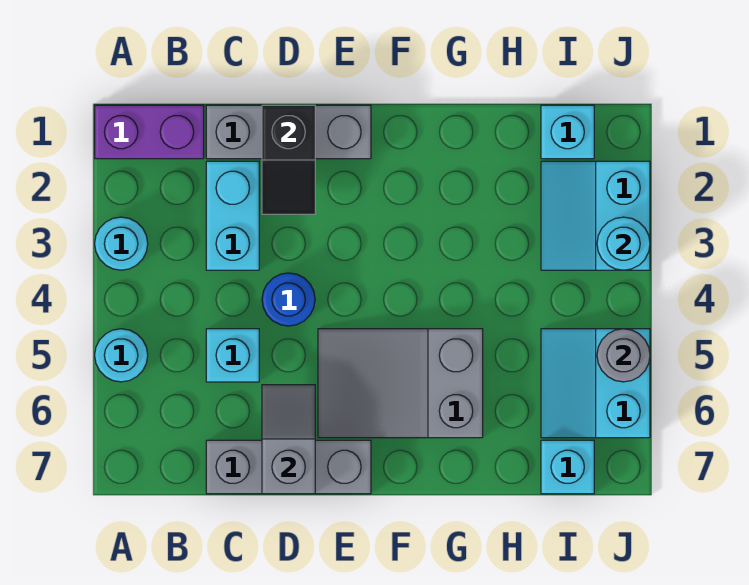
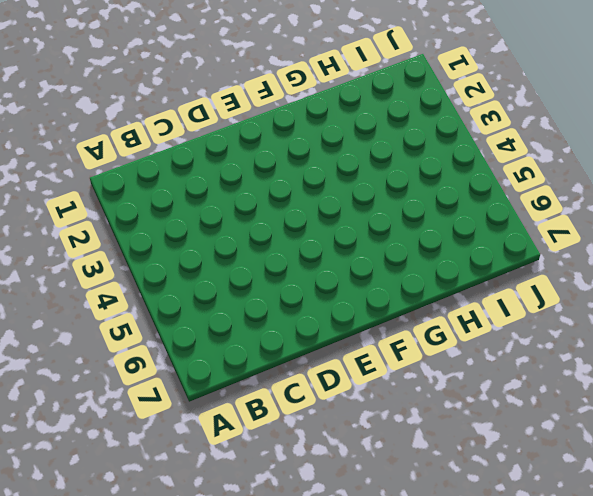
none -> purple 1x2 brick [95,105,204,159]
none -> cyan 1x1 round brick [95,217,148,270]
none -> cyan 1x1 round brick [95,329,148,382]

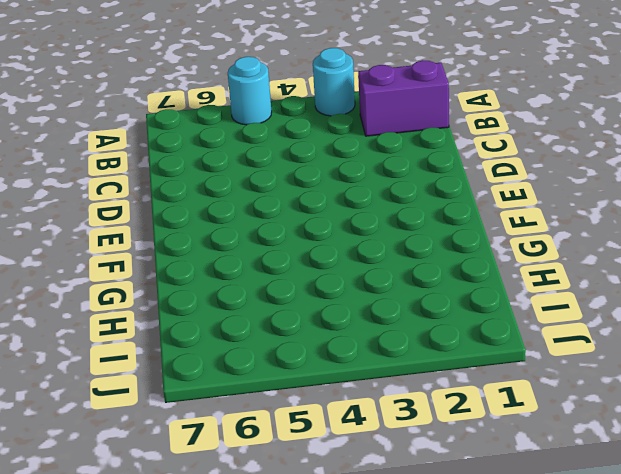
purple 1x2 brick [358,60,449,136] -> purple 1x2 brick turned to [95,105,204,159]
none -> grey 1x3 brick [206,105,371,159]
none -> cyan 1x2 brick [206,161,259,270]
none -> cyan 1x1 brick [206,329,259,382]

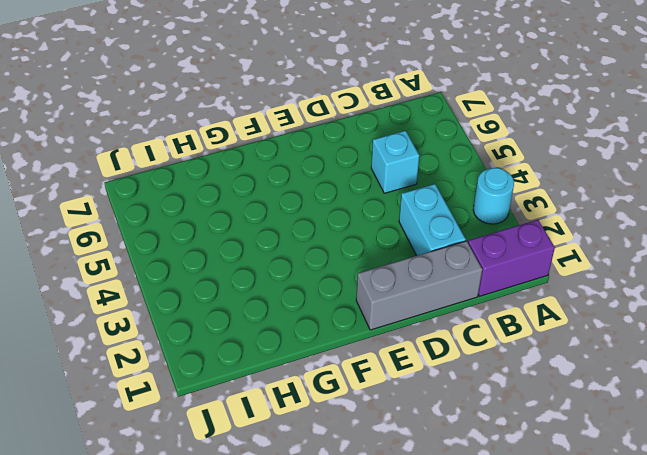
none -> cyan 1x1 round brick [95,329,148,382]
none -> grey 1x3 brick [206,440,371,494]
none -> blue 1x1 round brick [262,273,315,326]

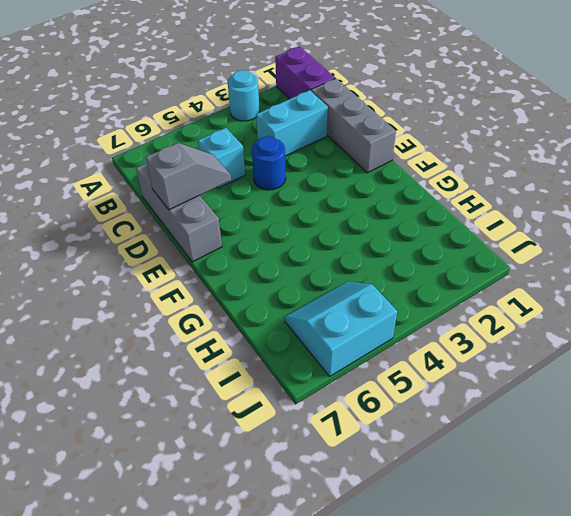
none -> cyan 1x1 round brick [95,329,148,382]
none -> grey 2x3 slope [318,329,483,438]
none -> cyan 1x1 brick [541,105,594,159]

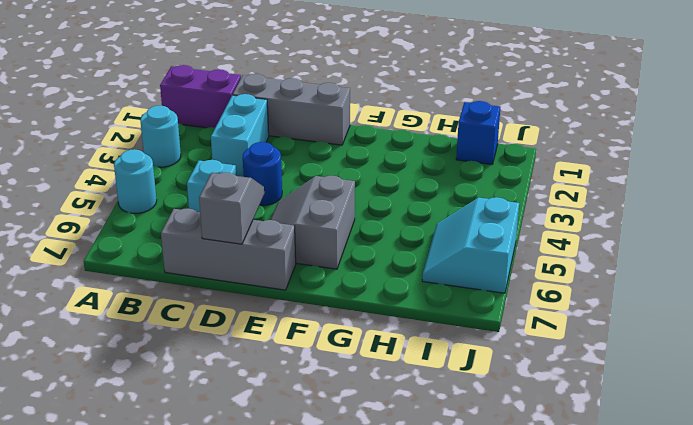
grey 2x2 slope [271,176,355,269] -> grey 2x3 slope [318,329,483,438]
blue 1x1 brick [456,101,500,164] -> cyan 1x1 brick [541,105,594,159]
none -> cyan 2x2 slope [541,161,650,270]
none -> cyan 1x1 brick [541,440,594,494]
none -> black 1x2 slope [262,105,315,214]

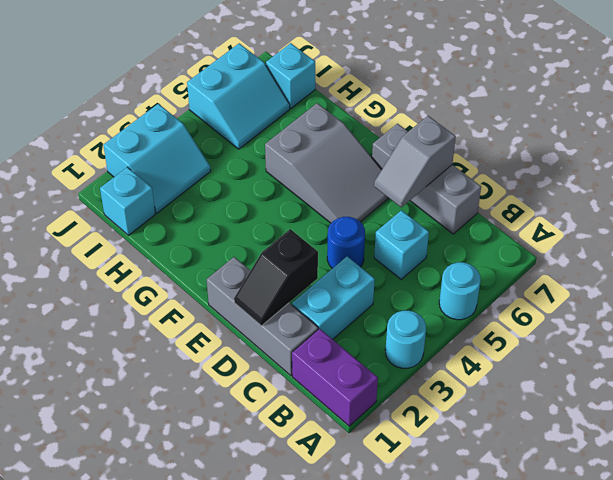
black 1x2 slope [234,229,318,326] -> black 1x2 slope turned to [262,105,315,214]
none -> cyan 1x1 round brick [597,217,650,270]
none -> grey 1x1 round brick [597,329,650,382]

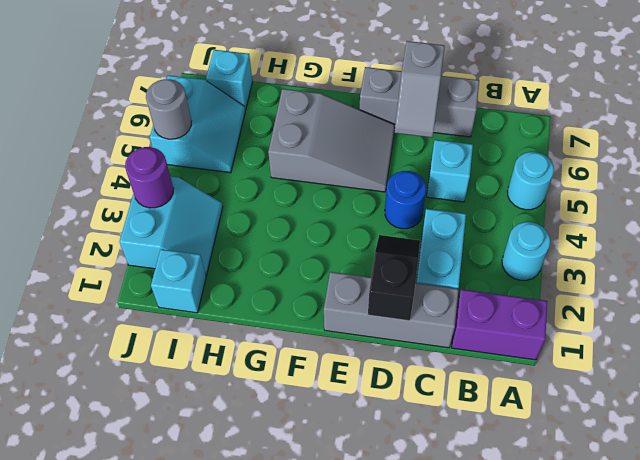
purple 1x1 round brick [125,147,174,208] -> cyan 1x1 round brick [597,217,650,270]

